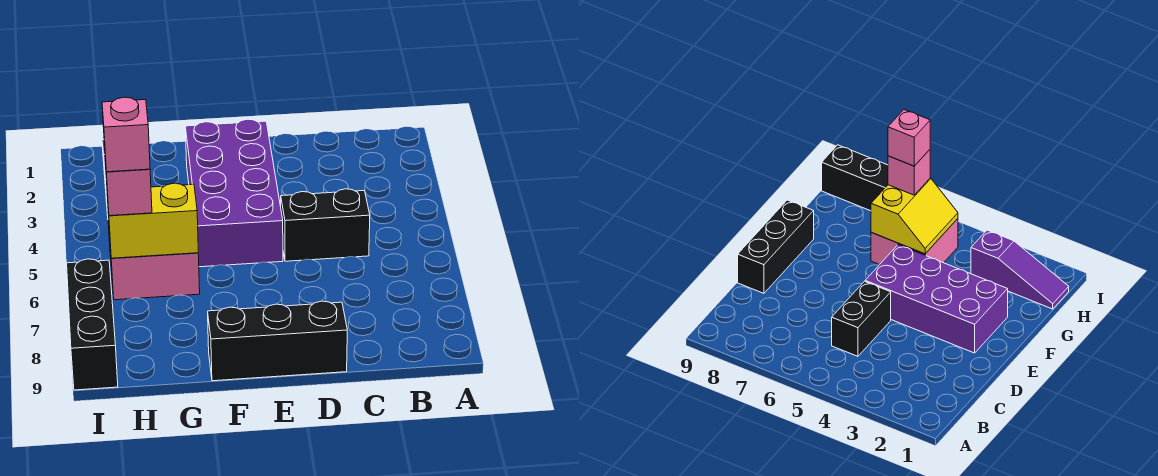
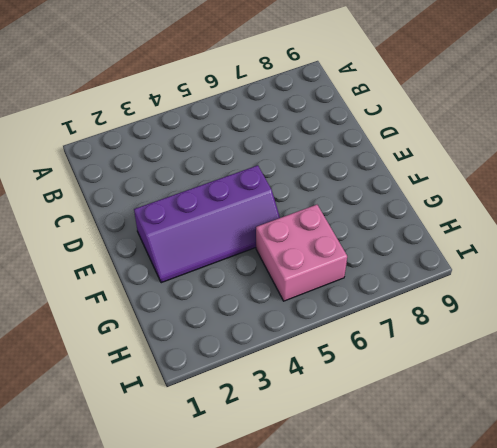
purple 2x4 slope [134,165,280,283] -> purple 2x4 brick [185,119,283,267]
none -> black 1x2 brick [281,189,370,261]
none -> black 1x3 brick [208,301,347,381]

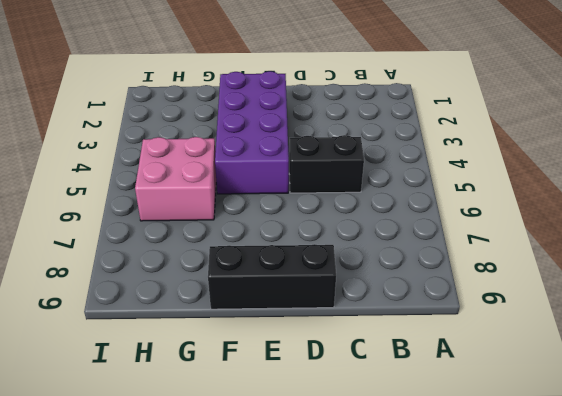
none -> purple 1x3 slope [971,230,1069,309]
none -> black 1x3 brick [67,259,118,390]

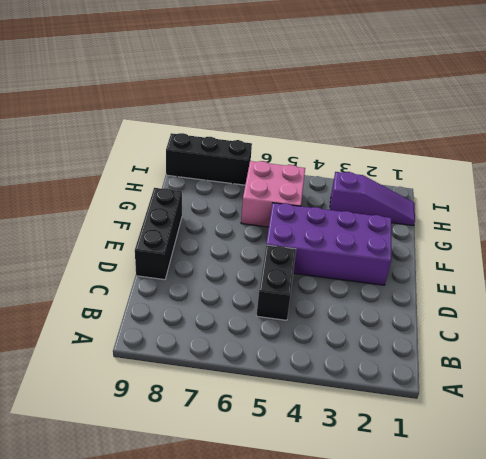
none -> yellow 2x2 slope [107,183,198,258]
none -> pink 1x1 brick [105,159,152,216]

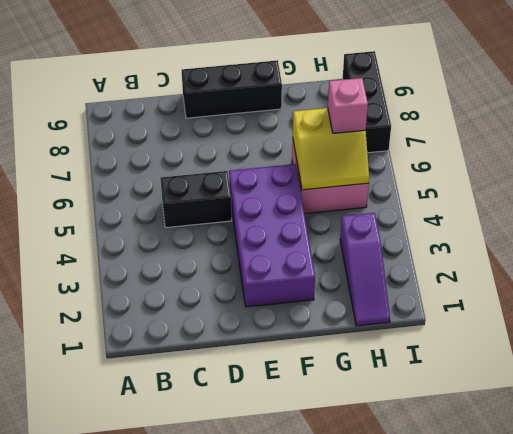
none -> pink 1x1 brick [102,97,150,172]

